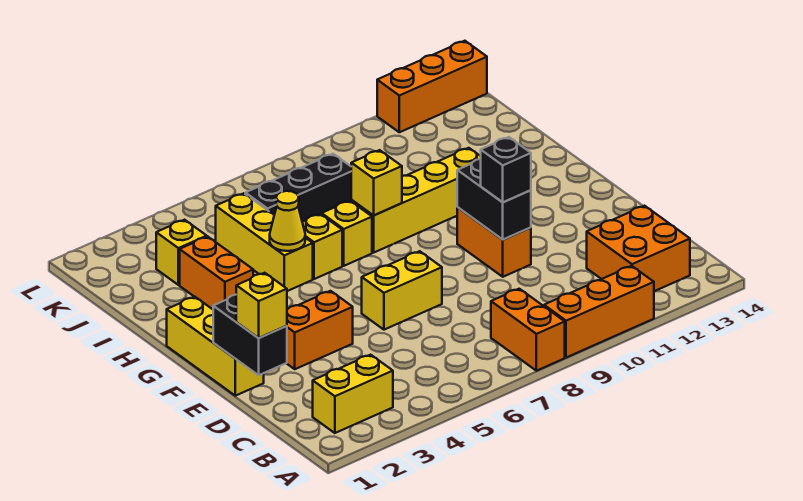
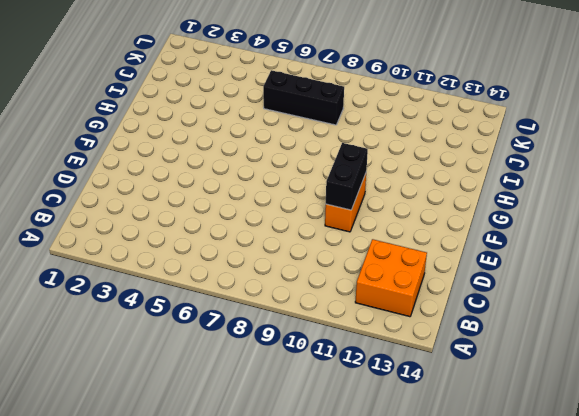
none -> orange 1x2 brick [491,289,565,371]
none -> orange 1x3 brick [544,266,654,358]
none -> yellow 1x2 brick [313,355,393,433]

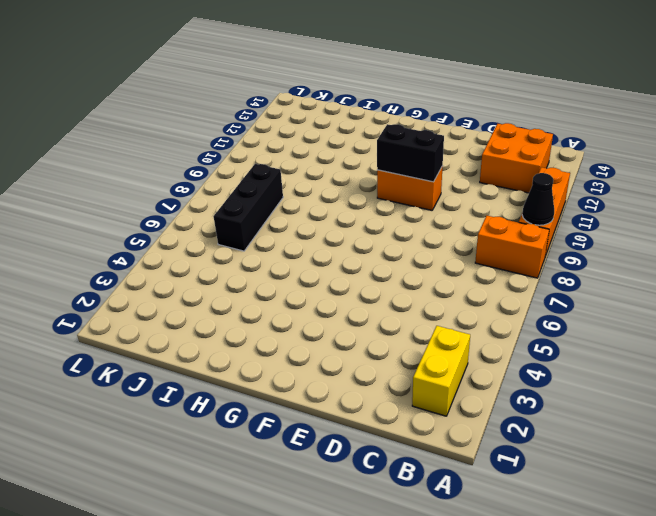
black 1x1 cone [522,173,554,225] -> none
none -> yellow 1x3 brick [167,297,264,396]
none -> orange 1x2 brick [286,291,353,369]
none -> yellow 1x2 brick [362,251,442,330]

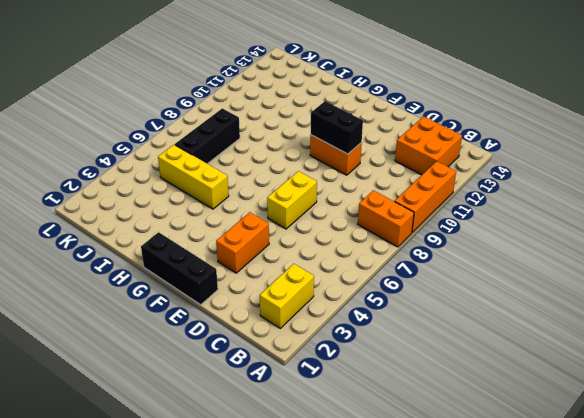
black 1x3 brick [141,232,218,305] -> yellow 1x3 brick [167,297,264,396]
none -> orange 1x2 brick [180,237,253,309]
none -> yellow 1x1 brick [302,214,342,279]
none -> yellow 1x1 brick [322,201,372,266]

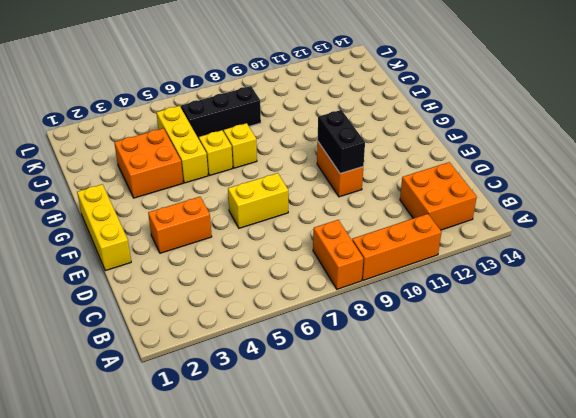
orange 2x2 brick [114,128,183,198] -> orange 1x2 brick [180,237,253,309]
none -> yellow 1x2 brick [313,355,393,433]
none -> yellow 1x4 brick [351,148,481,253]
none -> yellow 1x1 brick [156,220,207,285]

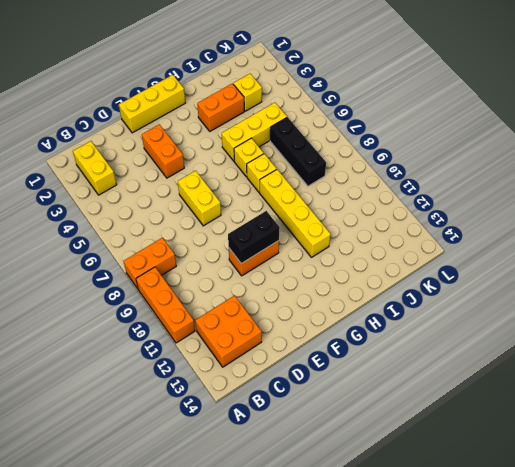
none -> orange 1x3 brick [377,41,487,132]
none -> black 1x2 brick [213,295,287,375]
none -> yellow 1x1 cone [270,191,305,251]

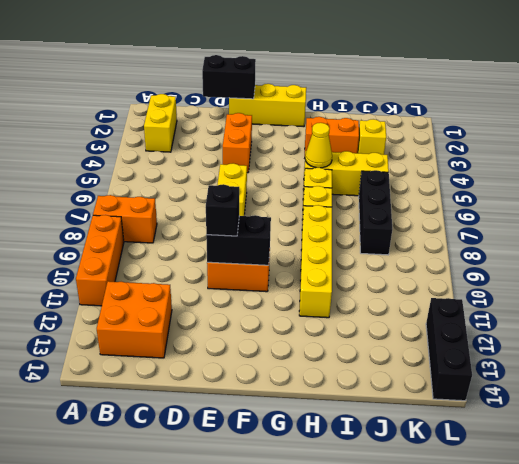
black 1x3 brick [426,298,472,401] -> orange 1x3 brick [377,41,487,132]
none -> yellow 1x1 brick [351,150,402,216]
none -> yellow 1x1 brick [236,273,287,338]

